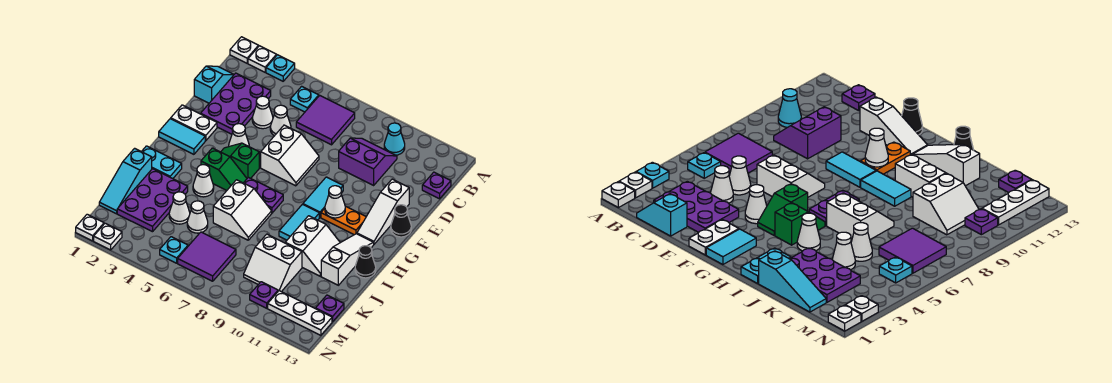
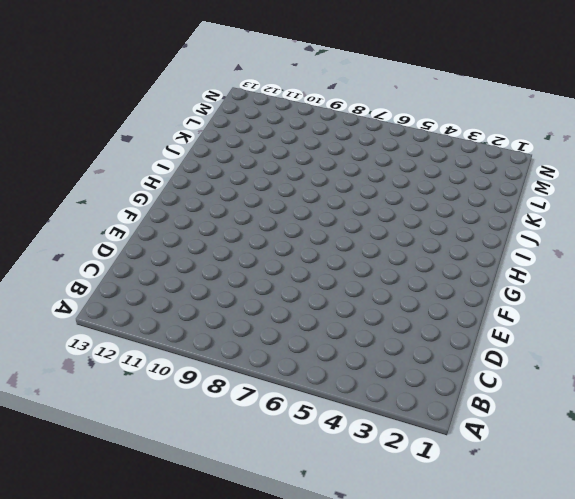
none -> white 1x1 plate [230,37,259,63]
none -> white 1x1 plate [248,46,277,72]
none -> cyan 1x1 plate [266,55,295,81]
none -> cyan 1x1 plate [290,86,319,112]

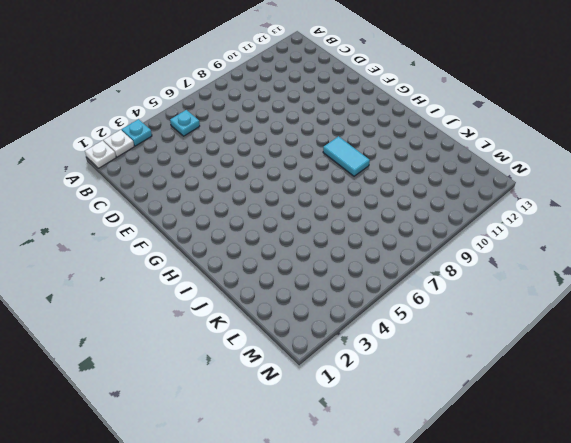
none -> purple 2x2 tile [296,95,355,145]
none -> cyan 1x1 cone [384,123,405,155]
none -> cyan 1x2 slope [194,66,234,103]
none -> purple 2x3 plate [201,73,271,134]

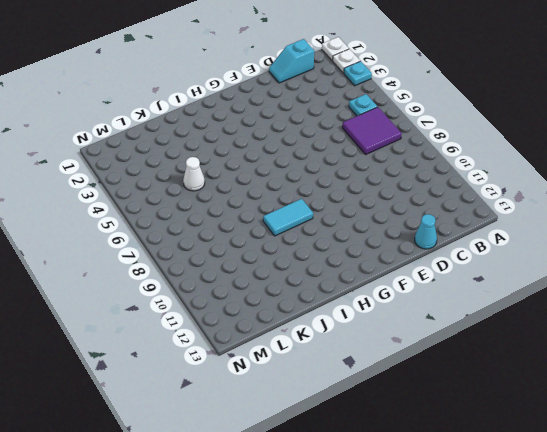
cyan 1x2 slope [269,39,314,83] -> cyan 1x2 slope turned to [194,66,234,103]
cyan 1x1 cone [415,214,437,249] -> cyan 1x1 cone moved to [384,123,405,155]
none -> purple 2x3 plate [201,73,271,134]
none -> purple 2x2 slope [339,138,397,185]
none -> purple 1x1 plate [422,172,451,199]
none -> white 1x1 cone [252,96,273,129]

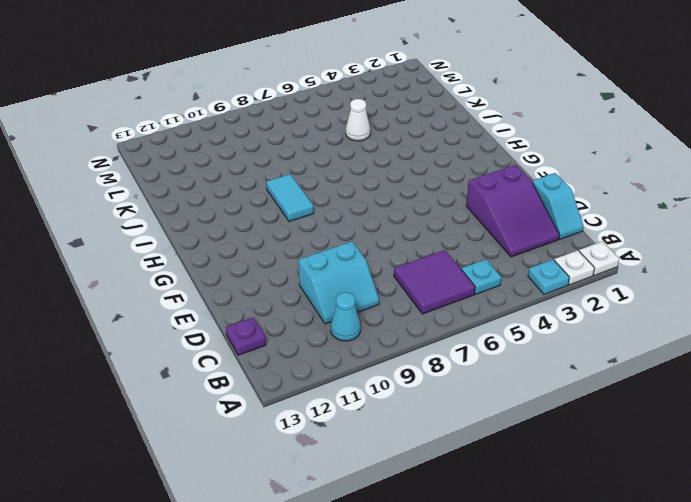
purple 2x3 slope [466,165,560,257] -> purple 2x3 plate [201,73,271,134]
cyan 2x2 slope [298,242,379,324] -> purple 2x2 slope [339,138,397,185]
none -> white 1x1 cone [252,96,273,129]
none -> white 1x1 cone [270,105,291,136]
none -> white 2x2 slope [261,125,319,186]
none -> white 1x3 slope [357,179,409,244]

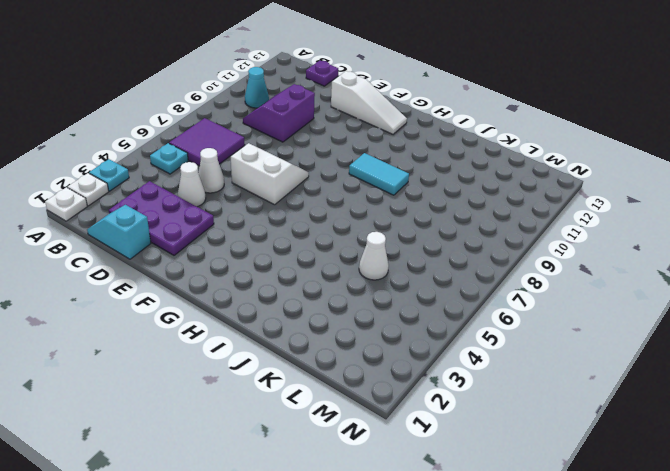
none -> white 1x2 plate [171,105,217,141]
none -> white 1x1 cone [229,124,249,146]
none -> cyan 1x2 tile [303,177,343,217]
none -> black 1x1 cone [391,205,411,237]

